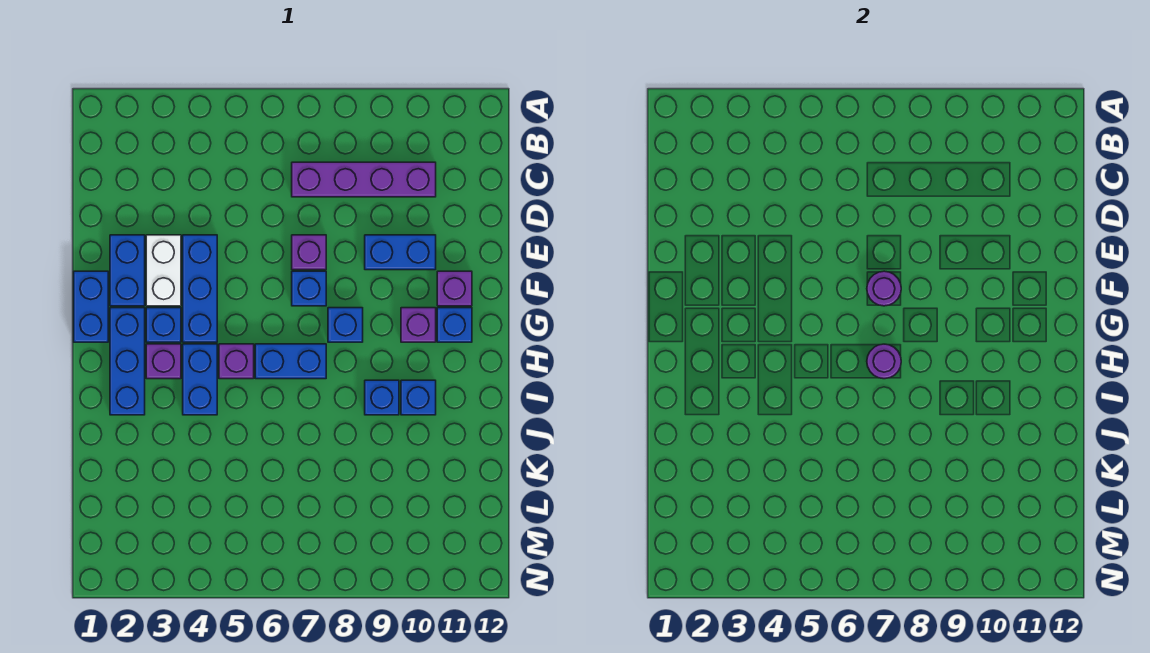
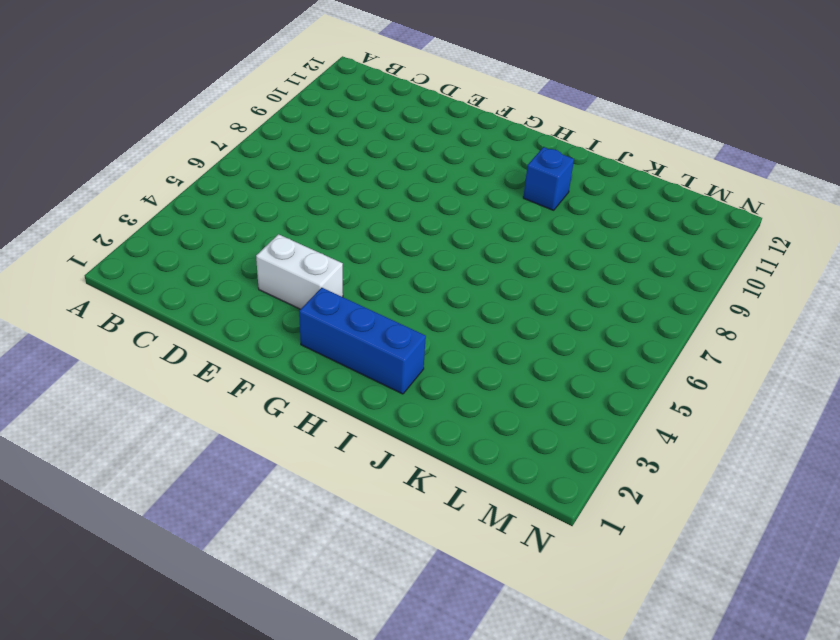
none -> purple 1x4 brick [292,162,436,197]
none -> blue 1x2 brick [110,235,145,306]
none -> blue 1x3 brick [183,235,217,342]

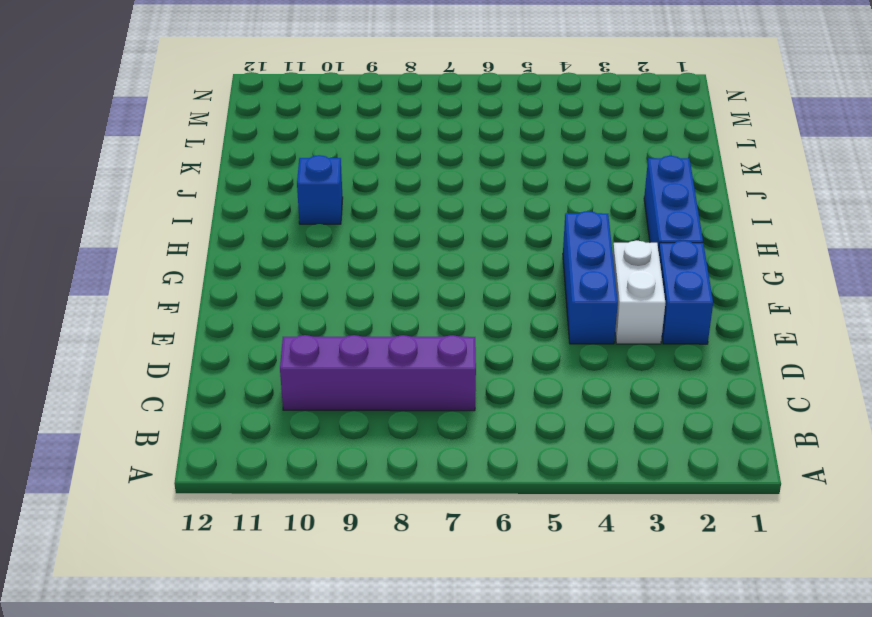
none -> purple 1x1 brick [292,235,326,270]
none -> blue 1x2 brick [365,235,436,270]
none -> blue 1x2 brick [74,271,108,342]

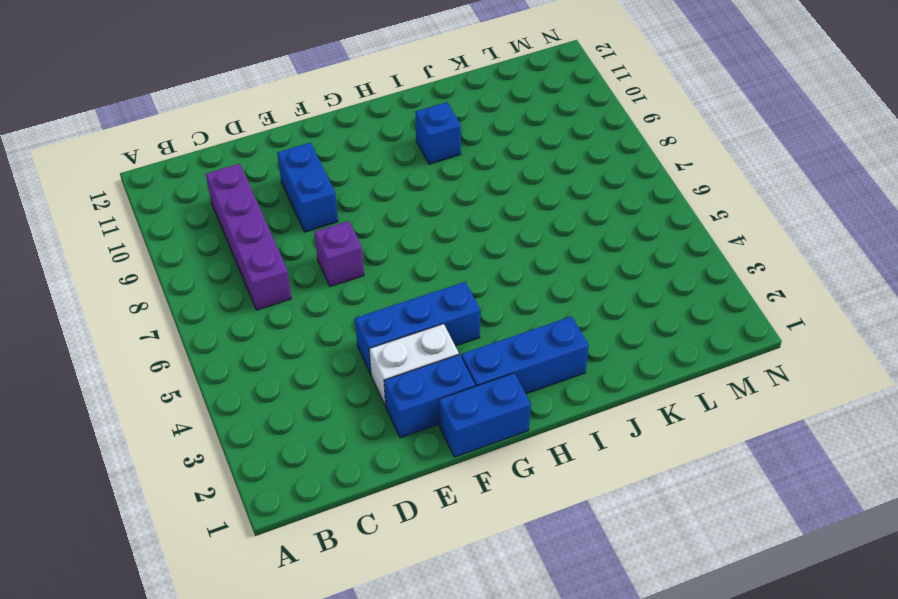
none -> blue 1x1 brick [292,271,326,306]
none -> purple 1x1 brick [437,271,472,306]
none -> blue 1x1 brick [146,308,181,342]

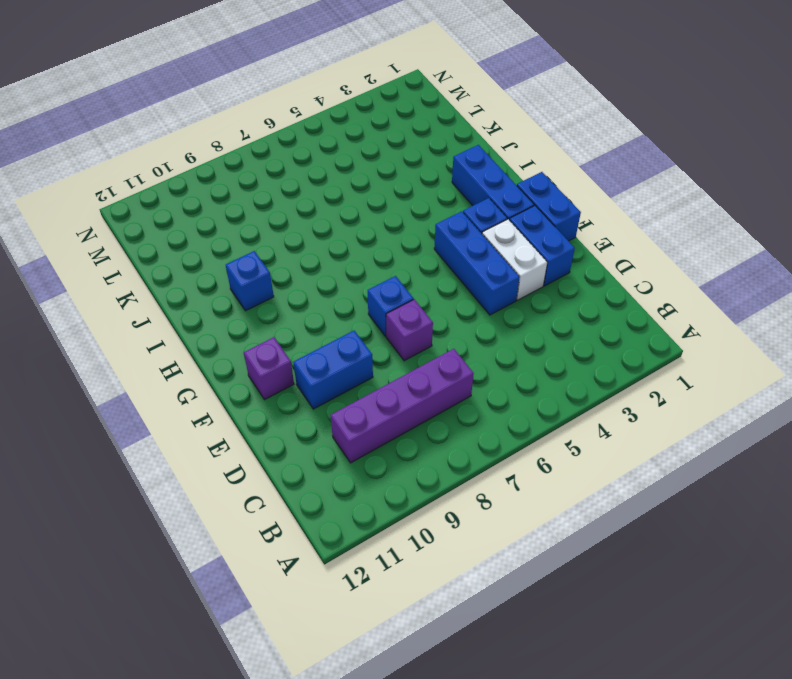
none -> blue 1x1 brick [328,308,363,342]
none -> purple 1x1 brick [401,308,436,342]
none -> blue 1x1 brick [437,308,472,342]

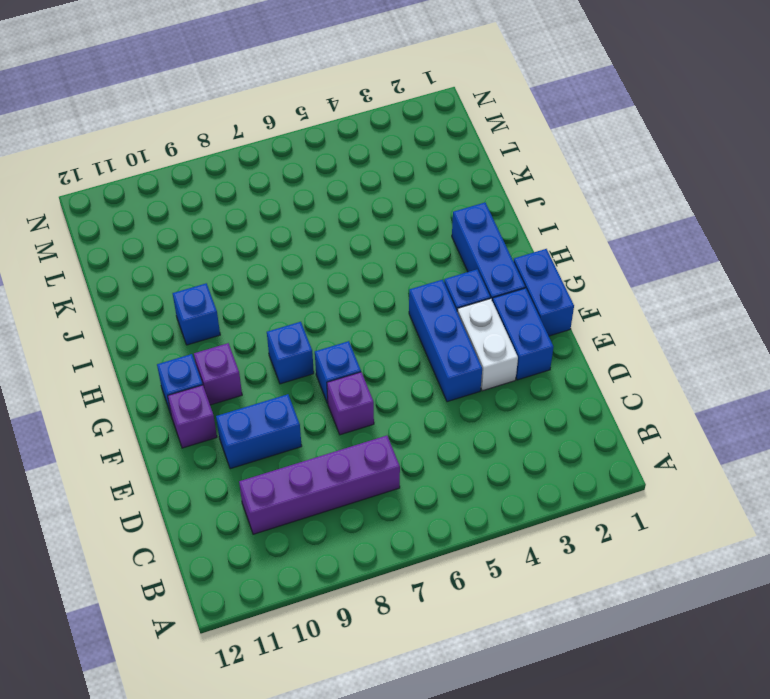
none -> purple 1x1 brick [146,344,181,379]
none -> blue 1x2 brick [183,344,217,415]
none -> purple 1x1 brick [219,344,254,379]

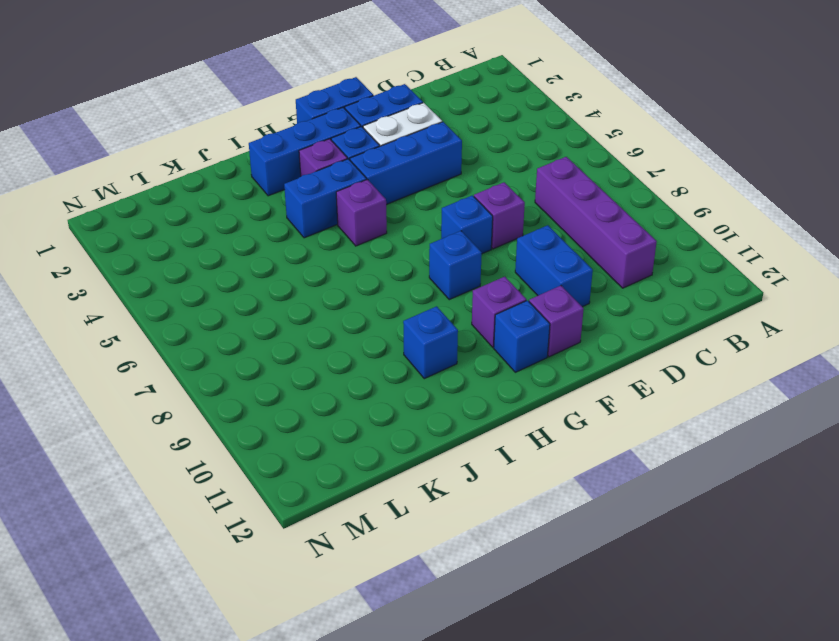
none -> blue 1x2 brick [255,344,326,379]
none -> blue 1x1 brick [365,380,399,415]
none -> purple 1x1 round brick [867,271,901,306]

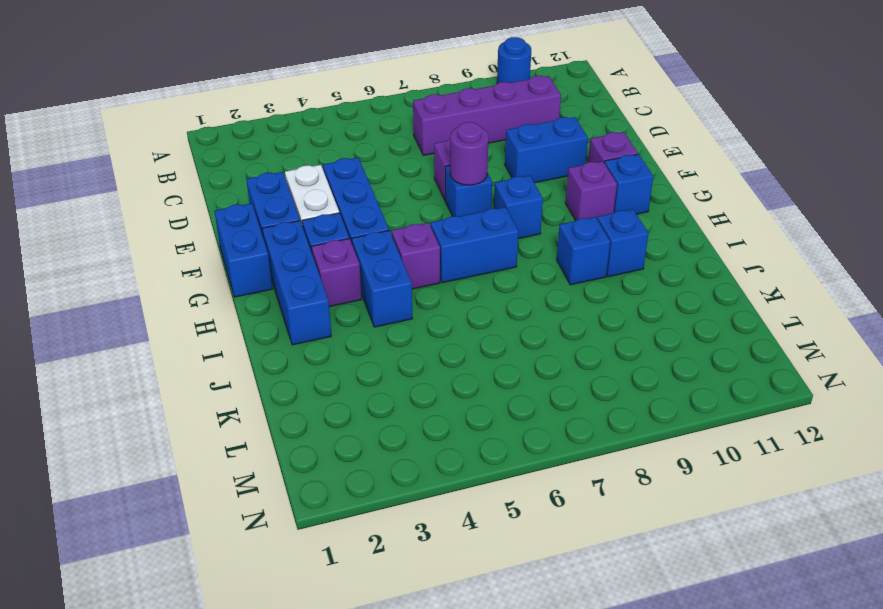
blue 1x1 round brick [497,37,531,83] -> none
none -> purple 1x1 round brick [867,344,901,379]

